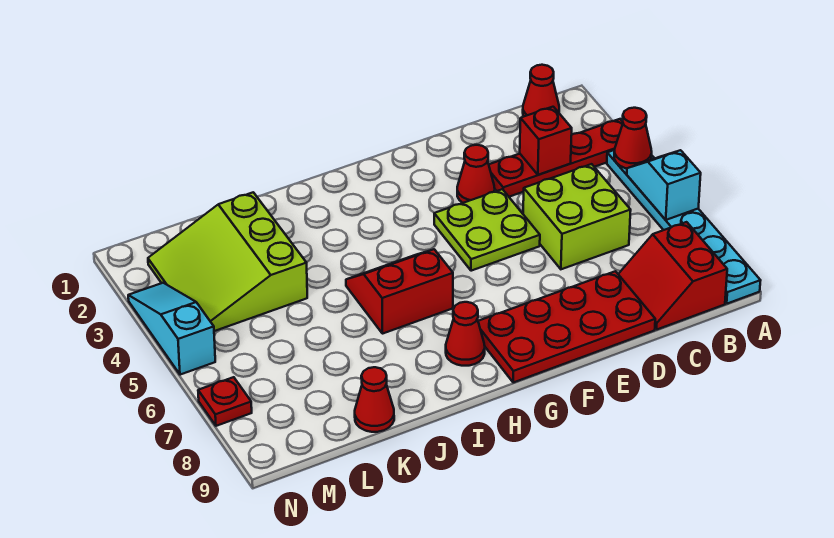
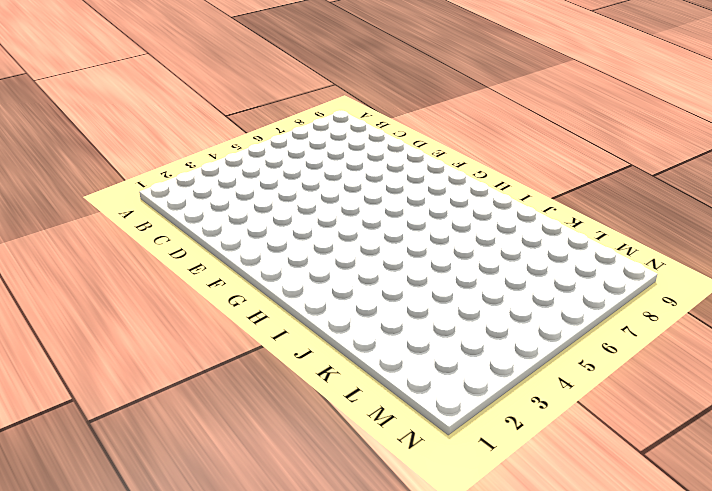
none -> red 1x4 plate [489,119,623,197]
none -> cyan 1x6 plate [607,150,761,304]
none -> red 1x1 cone [523,65,559,117]

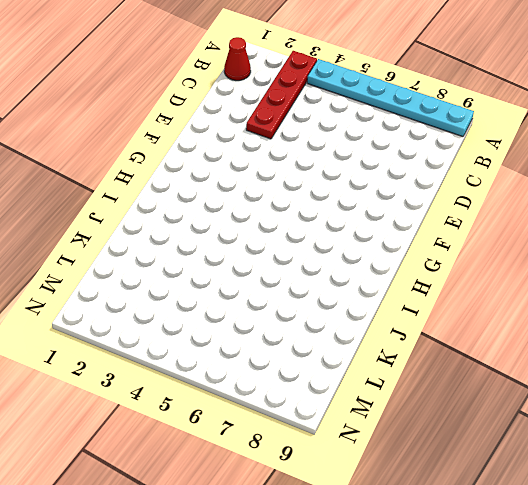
none -> red 2x2 slope [618,222,727,330]
none -> lime 2x2 brick [523,164,631,269]
none -> red 2x4 plate [478,271,655,382]

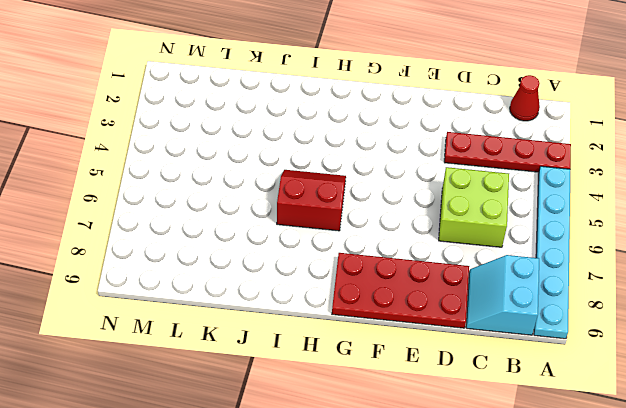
cyan 2x2 slope [466,255,539,335] -> red 2x2 slope [618,222,727,330]
none -> red 1x1 cone [457,145,495,203]
none -> lime 2x2 plate [434,189,540,271]
none -> red 1x1 cone [446,302,485,366]

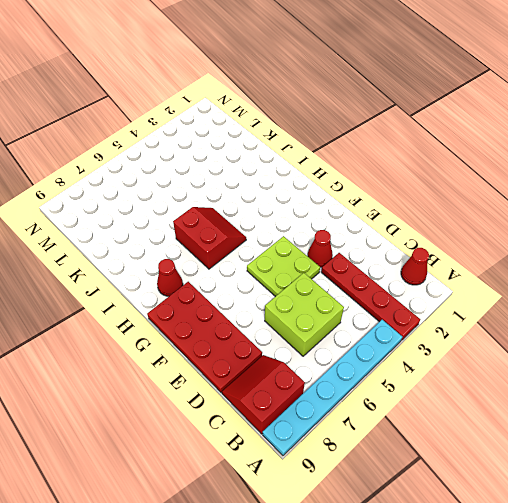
none -> lime 3x3 slope [148,192,307,331]
none -> red 1x1 cone [355,367,394,432]
none -> cyan 1x3 slope [128,283,215,375]

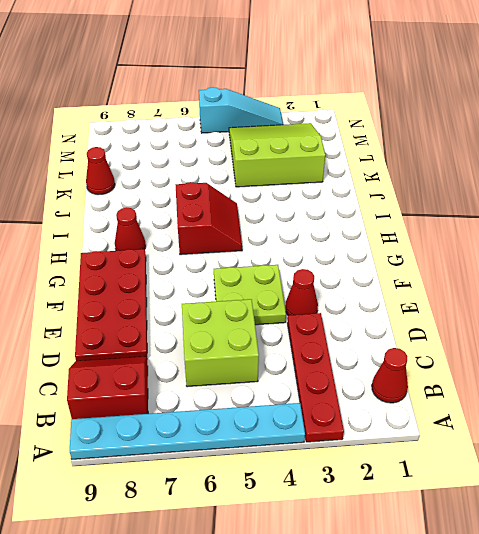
none -> red 1x1 plate [198,377,252,426]
none -> red 1x1 cone [614,108,652,168]
none -> cyan 1x2 slope [627,150,701,220]

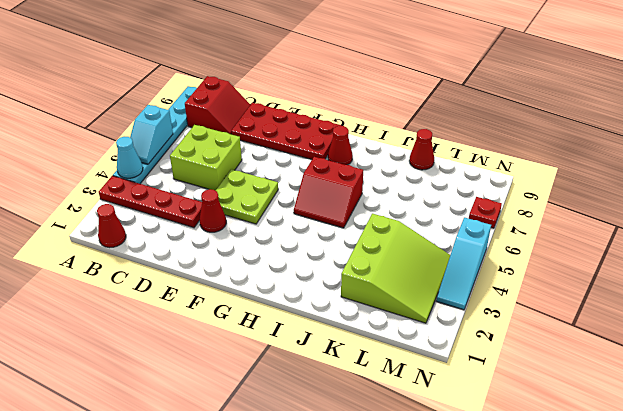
cyan 1x1 cone [116,137,143,178] -> red 1x1 cone [614,108,652,168]
none -> red 1x1 brick [520,107,572,175]

